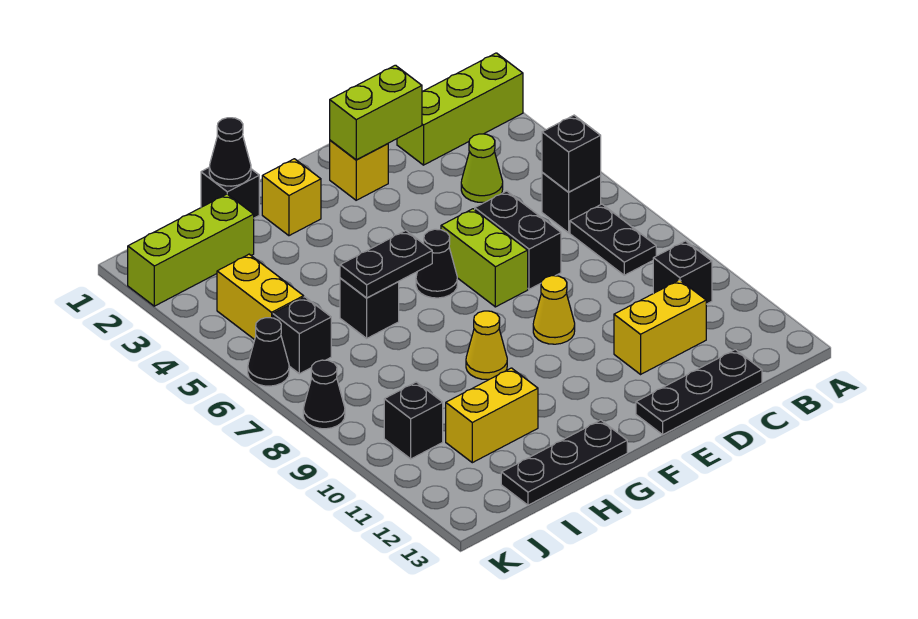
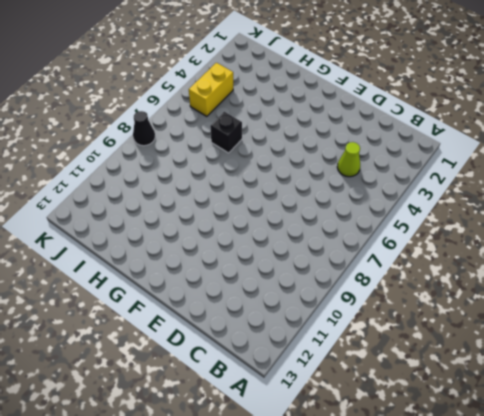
none -> lime 1x3 brick [397,53,523,165]
none -> black 1x1 brick [542,172,601,233]
none -> black 1x2 plate [570,204,656,275]

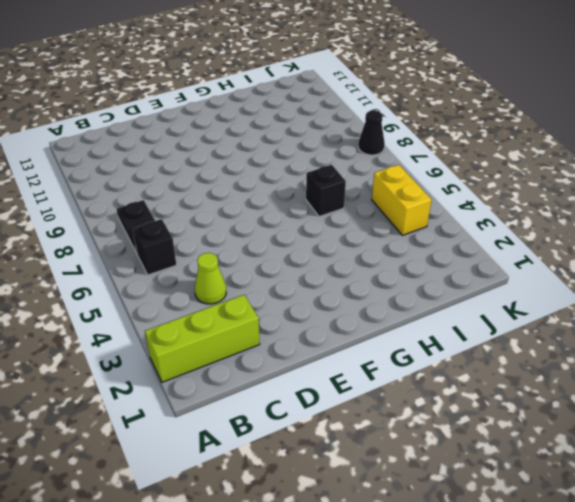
none -> black 1x1 brick [653,241,712,304]
none -> yellow 1x2 brick [614,280,706,374]
none -> black 1x3 plate [636,350,762,435]

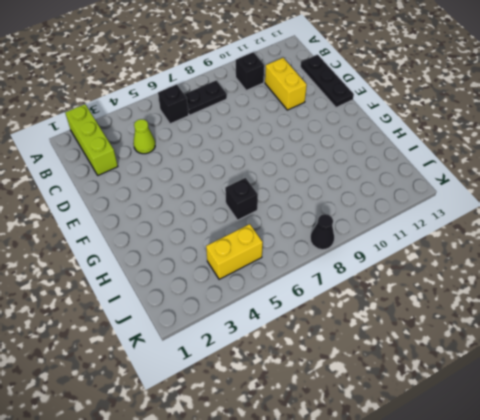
none -> black 1x2 brick [475,191,561,289]
none -> yellow 1x1 brick [330,140,388,200]
none -> lime 1x2 brick [441,209,528,307]

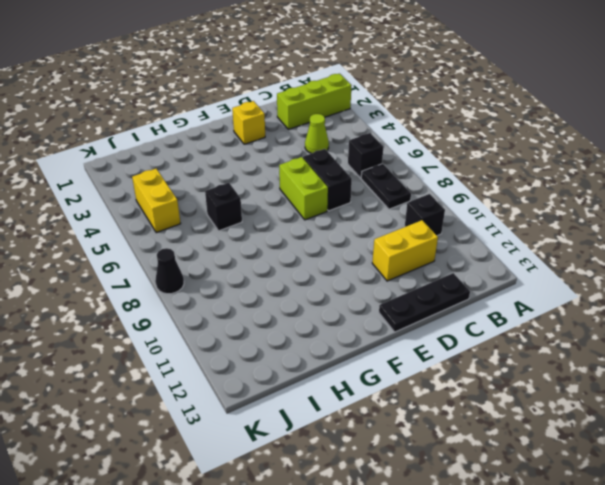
none -> yellow 1x1 cone [533,276,575,344]
none -> black 1x1 cone [416,229,457,298]
none -> yellow 1x1 brick [262,159,321,236]

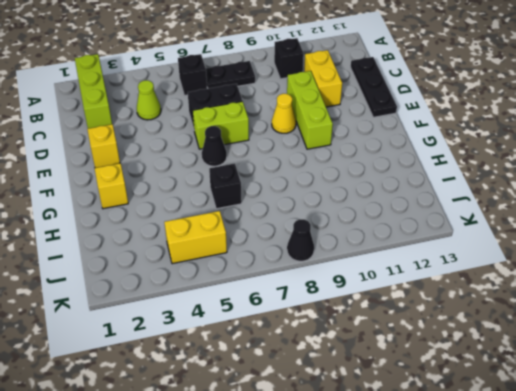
lime 1x3 brick [287,71,333,149] -> lime 1x3 brick moved to [128,194,254,306]
none -> yellow 1x1 cone [466,311,507,380]
none -> black 1x3 plate [501,420,627,505]
none -> black 1x1 brick [201,168,259,218]

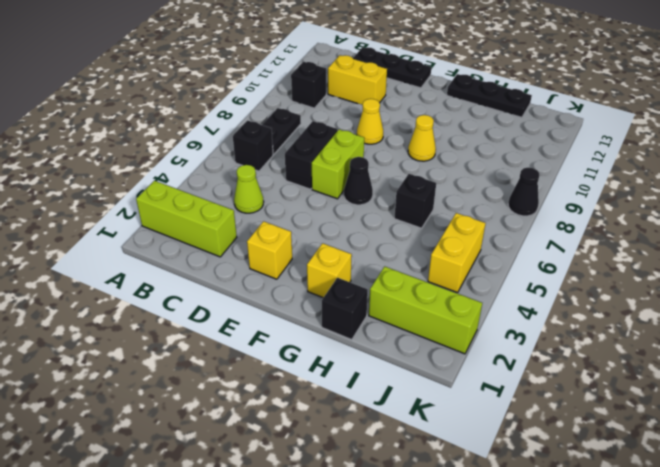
none -> yellow 1x2 brick [446,368,538,463]
none -> black 1x1 brick [273,297,331,374]
none -> black 1x1 brick [384,382,443,459]

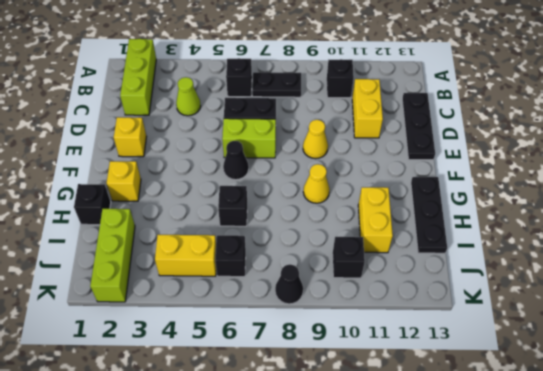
none -> black 1x1 cone [248,318,289,386]
none -> black 1x1 brick [542,115,601,192]
none -> lime 1x2 brick [330,65,422,160]

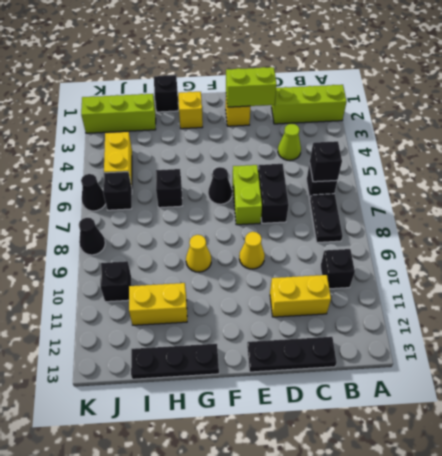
none -> black 1x2 plate [340,230,432,298]
none -> black 1x1 cone [209,118,251,186]

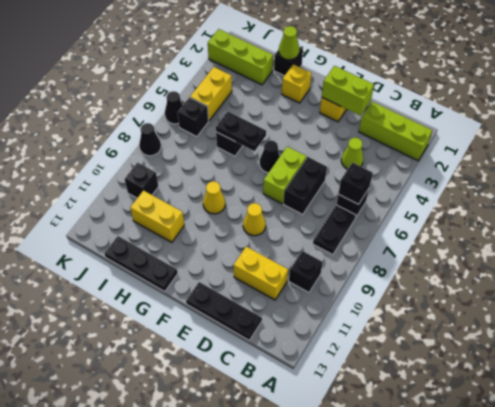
lime 1x1 cone [279,26,300,60] -> black 1x1 cone [209,118,251,186]

